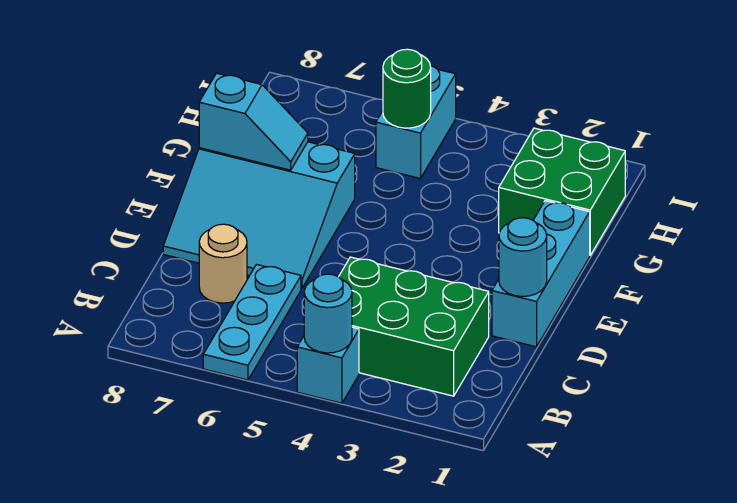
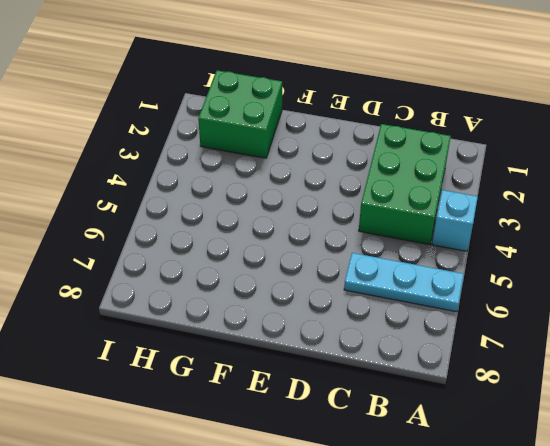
none -> tan 1x1 round brick [199,224,247,303]
none -> cyan 1x3 brick [492,201,590,347]
none -> cyan 3x3 slope [163,142,355,289]

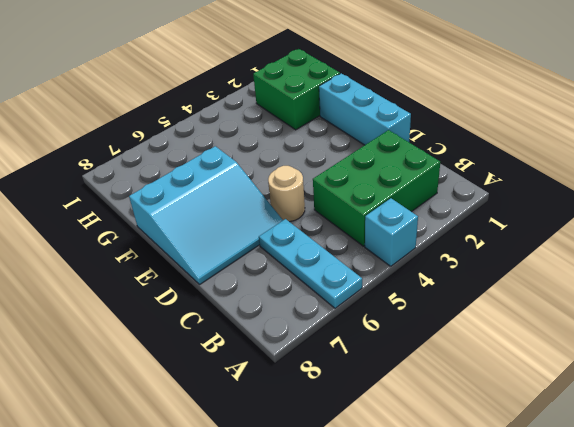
tan 1x1 round brick [268,166,305,222] -> tan 1x1 round brick moved to [199,224,247,303]
none -> cyan 1x2 brick [376,66,456,179]
none -> cyan 1x1 round brick [304,274,352,353]
none -> cyan 1x1 round brick [499,218,547,297]

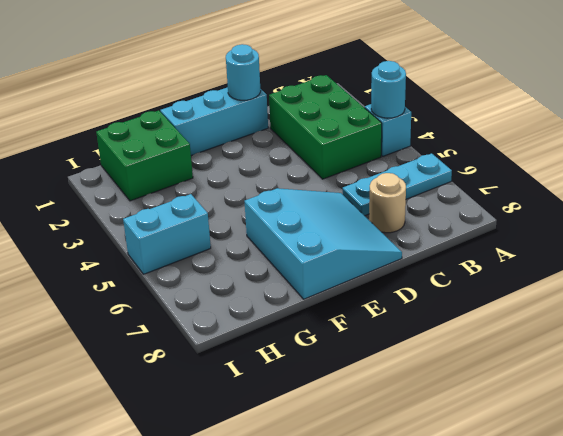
none -> cyan 1x2 slope [199,73,308,170]
none -> green 1x1 round brick [383,49,431,128]

